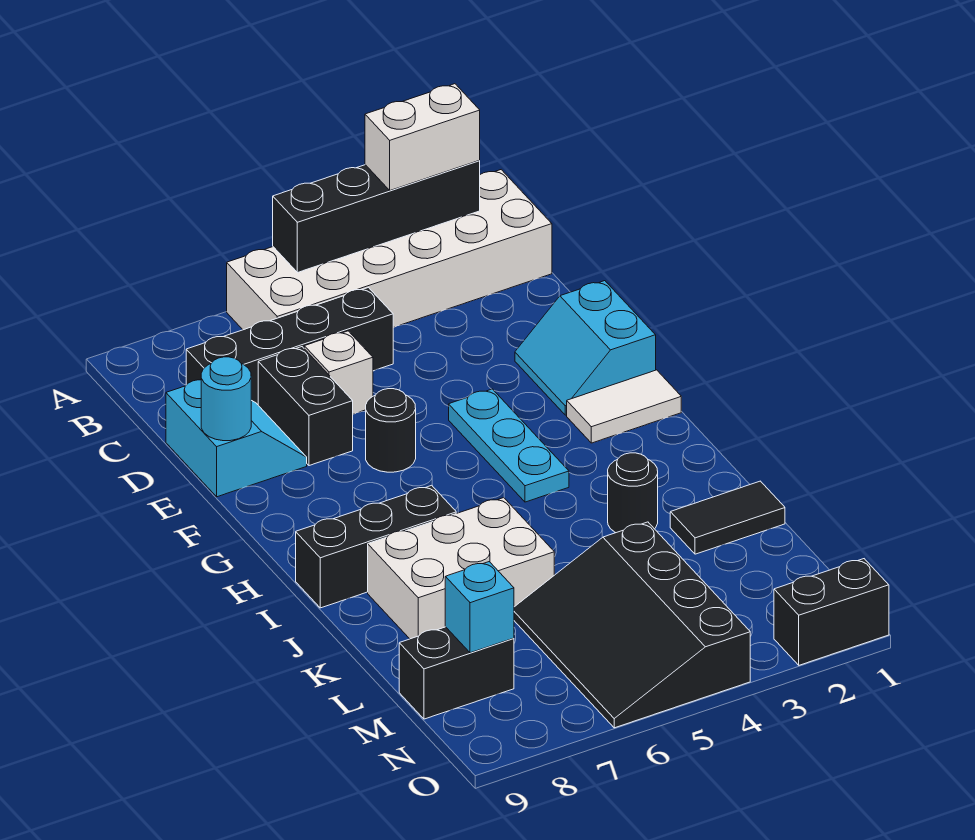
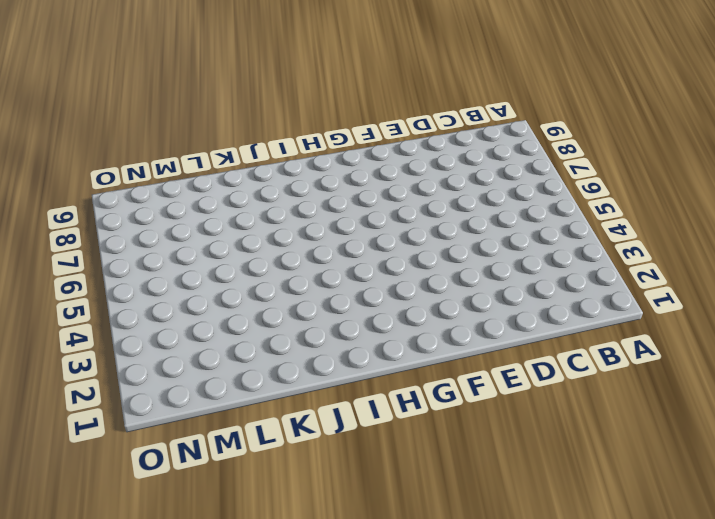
none -> white 2x6 brick [227,170,552,330]
none -> black 1x4 brick [186,288,394,405]
none -> white 1x1 brick [304,331,373,414]

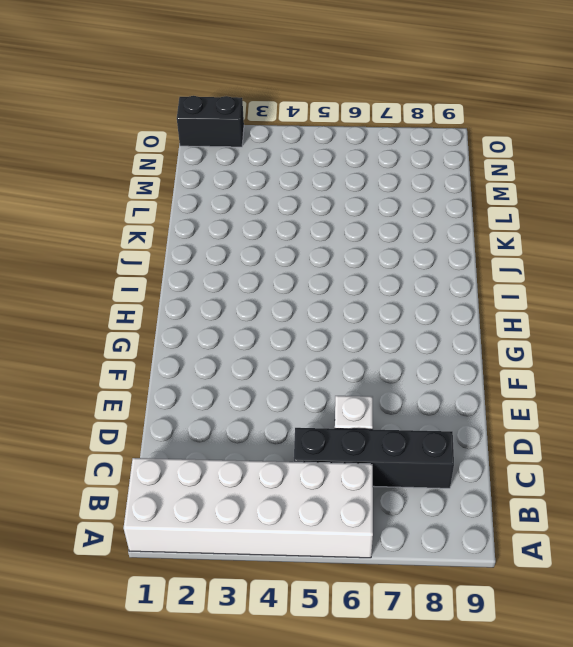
none -> black 1x2 brick [258,347,353,466]
none -> cyan 2x2 slope [166,380,307,497]
none -> cyan 2x2 slope [515,281,656,415]

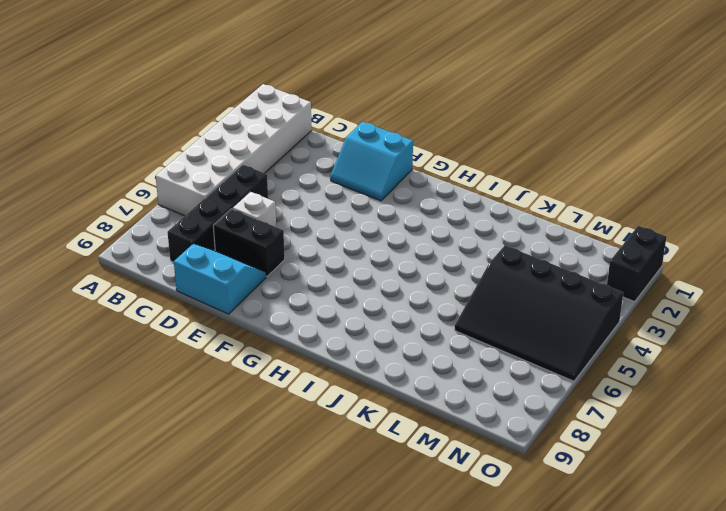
none -> cyan 1x3 plate [449,389,569,502]
none -> black 1x1 round brick [366,389,416,472]
none -> white 1x2 tile [567,370,681,443]

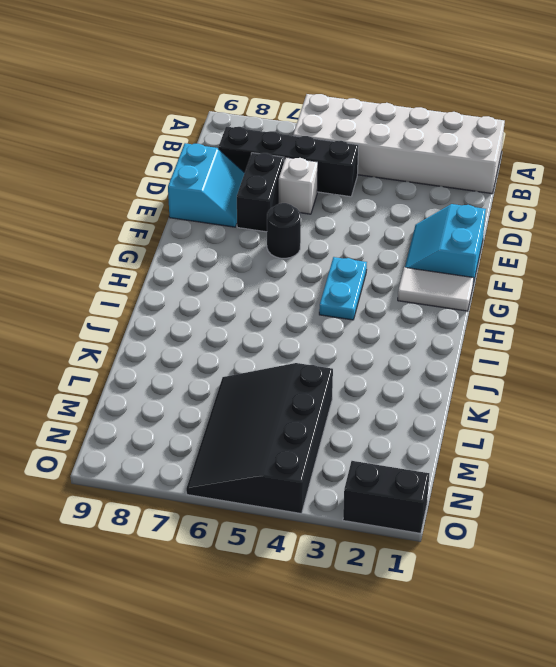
cyan 1x2 plate [319,257,367,320] -> cyan 1x3 plate [449,389,569,502]
none -> black 1x3 brick [296,485,456,608]
none -> black 1x1 round brick [608,453,658,533]
none -> white 2x3 brick [368,498,554,639]

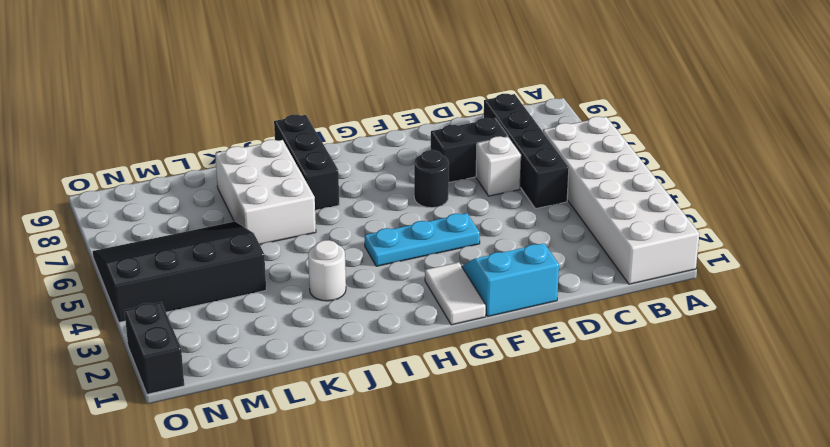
white 1x1 round brick [308,240,346,301] -> black 1x1 round brick [608,453,658,533]
none -> cyan 2x2 slope [166,380,307,497]
none -> black 1x2 tile [670,481,785,554]
none -> black 1x2 brick [399,627,514,719]

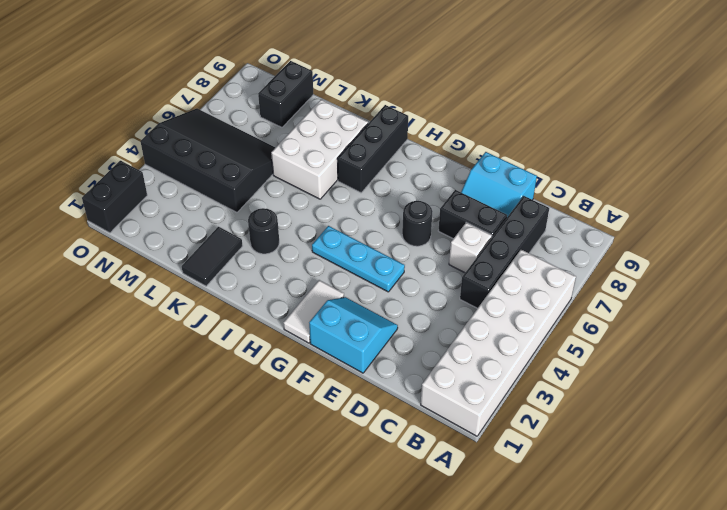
none -> black 1x4 brick [273,160,480,273]
none -> cyan 1x1 round brick [201,357,251,441]
none -> cyan 1x1 brick [445,562,514,653]

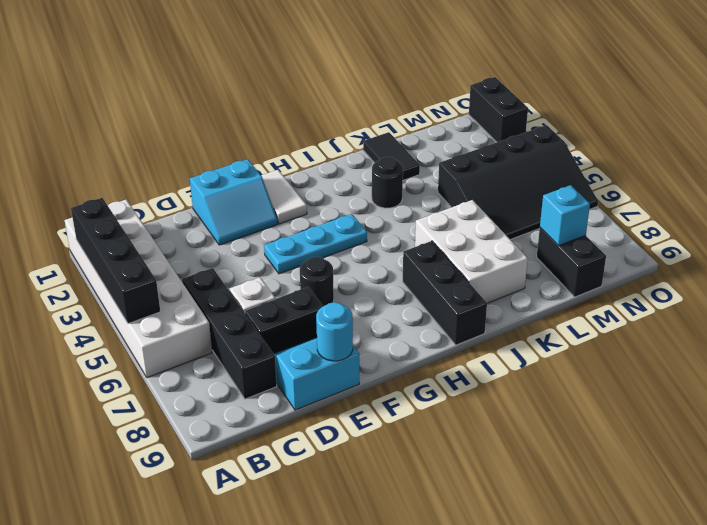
none -> white 1x2 brick [365,84,480,190]

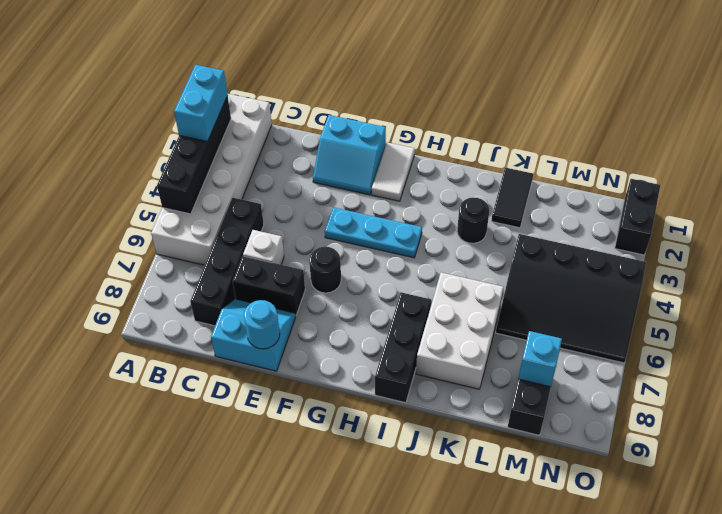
cyan 1x2 brick [174,65,228,141] -> white 1x2 brick [365,84,480,190]

